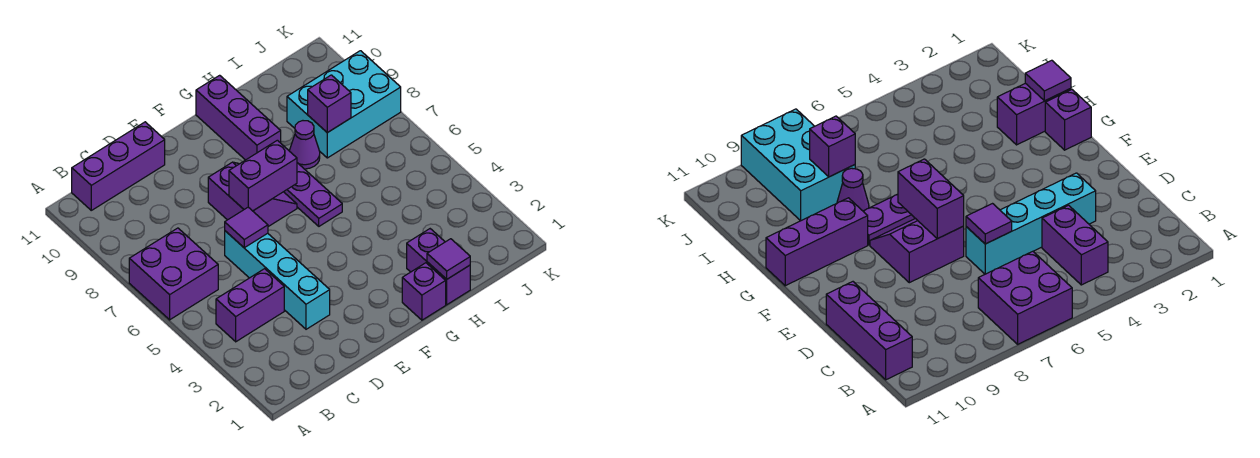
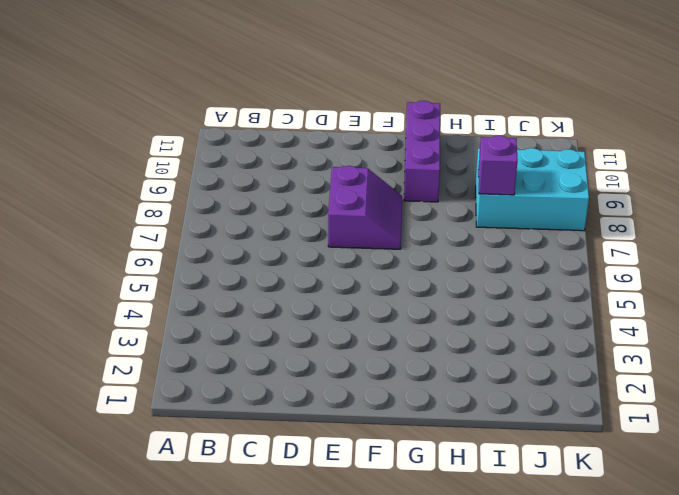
none -> purple 2x2 brick [129,228,218,320]
none -> purple 1x2 brick [216,269,284,342]
none -> purple 1x3 brick [72,122,165,210]

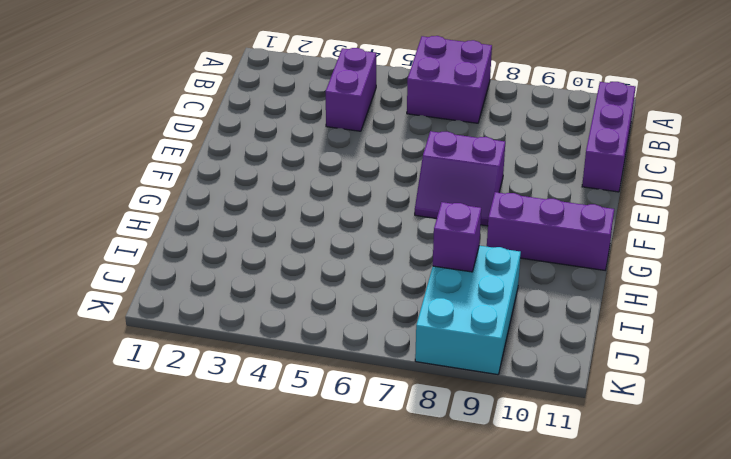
none -> cyan 1x4 brick [225,231,330,329]
none -> purple 1x1 brick [402,263,446,320]
none -> purple 1x3 plate [284,163,342,226]

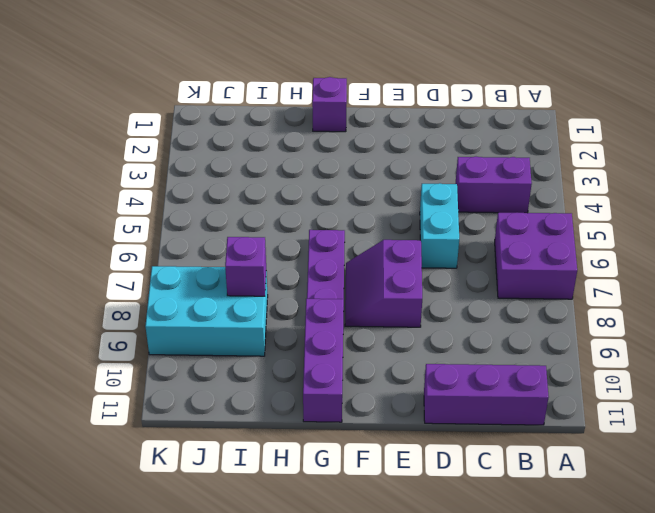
cyan 1x2 brick [420,183,459,268] -> cyan 1x4 brick [225,231,330,329]
none -> purple 1x2 brick [407,229,470,305]
none -> purple 1x1 cone [290,121,320,169]
none -> purple 1x1 tile [225,207,268,248]

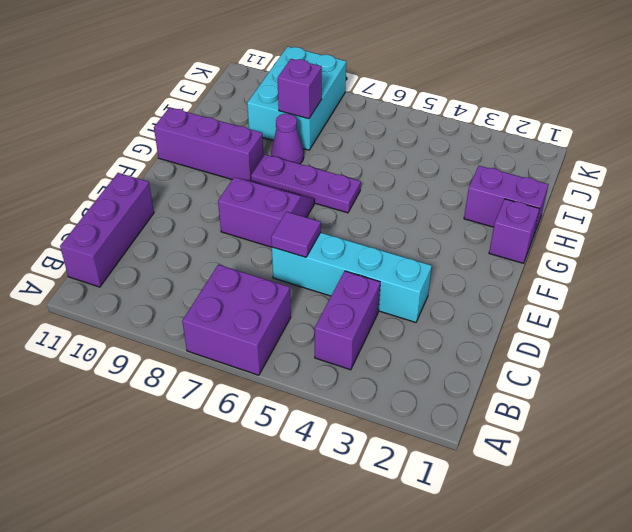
none -> purple 1x2 brick [229,140,297,211]
none -> purple 1x1 tile [427,239,470,279]

